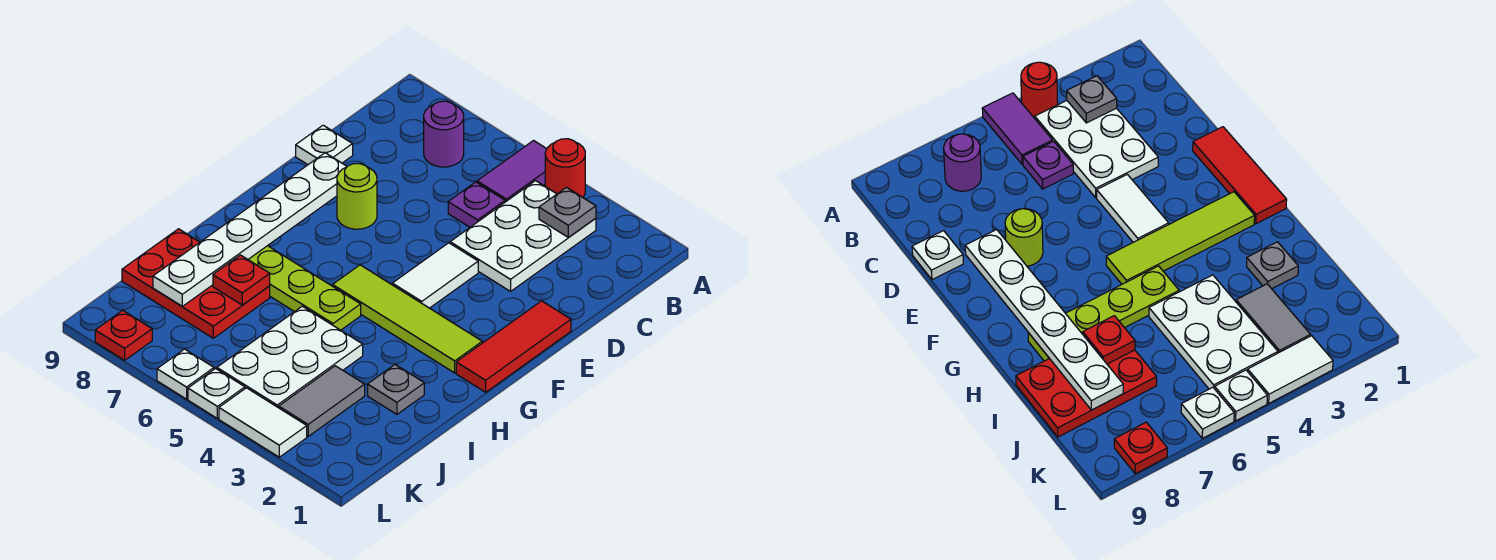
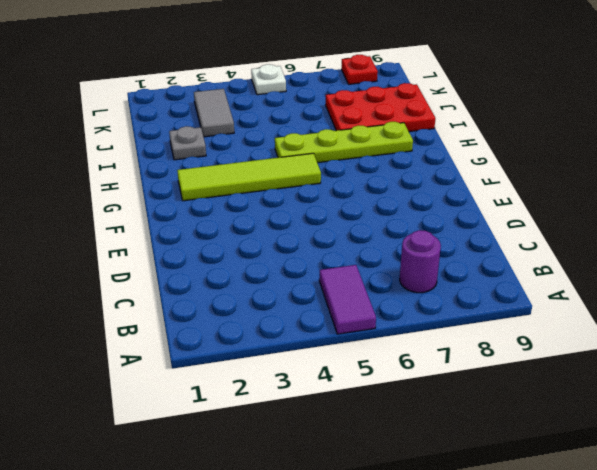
none -> red 1x1 round brick [545,139,585,197]
none -> white 2x3 plate [450,181,596,291]
none -> purple 1x1 plate [448,182,505,227]

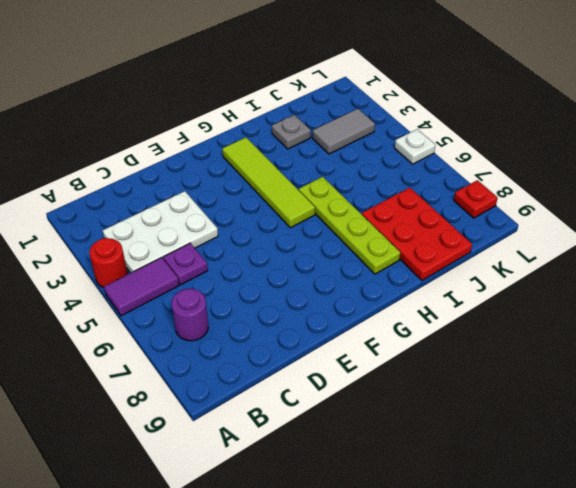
none -> white 1x1 plate [296,125,353,165]
none -> red 1x3 tile [456,301,571,392]
none -> white 1x2 tile [392,243,478,308]

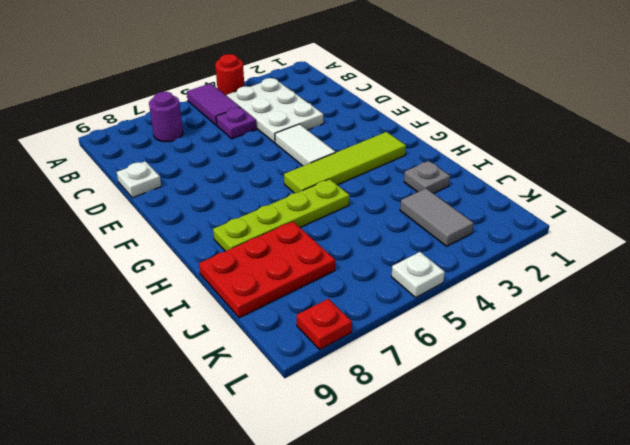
none -> red 1x3 tile [456,301,571,392]
none -> lime 1x1 round brick [337,164,377,229]
none -> white 2x3 plate [217,306,363,408]

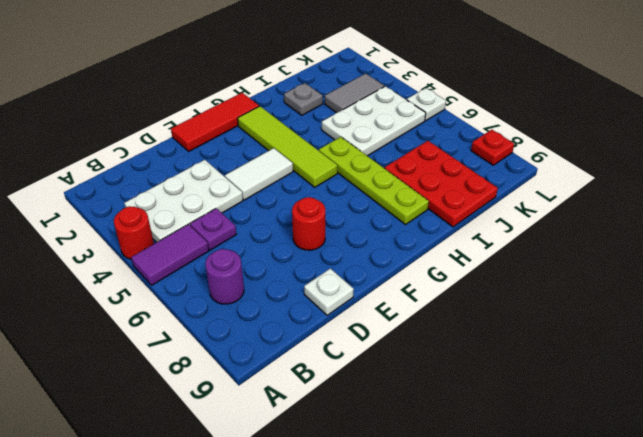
red 1x1 round brick [292,197,325,250] -> lime 1x1 round brick [337,164,377,229]
none -> white 1x2 tile [219,388,307,457]
none -> white 1x1 plate [157,349,214,399]
none -> grey 1x1 plate [539,188,596,238]

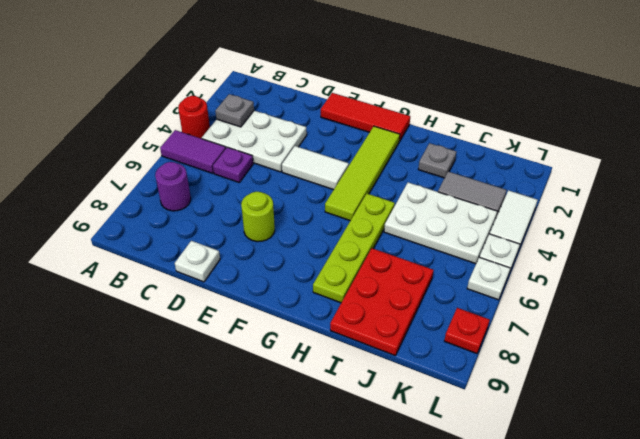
none -> white 1x6 plate [153,153,347,306]
none -> red 1x1 plate [213,255,270,305]

